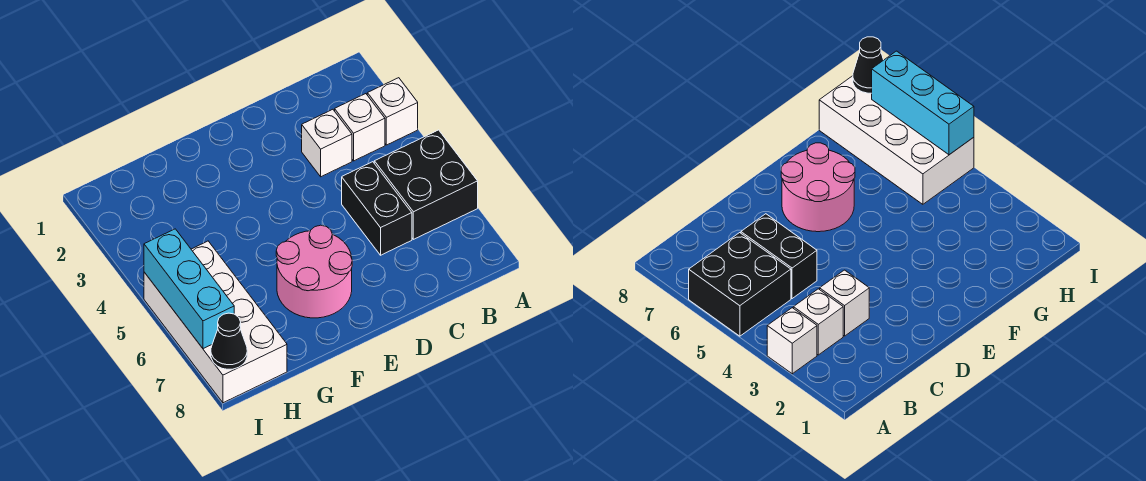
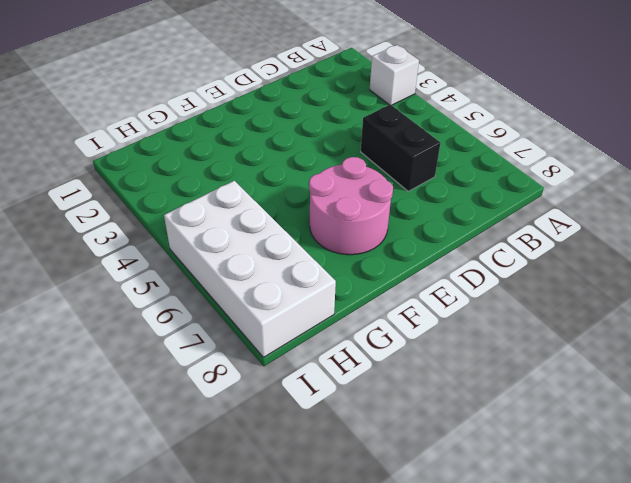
none -> black 2x2 brick [374,130,478,239]
none -> white 1x1 brick [335,94,385,161]

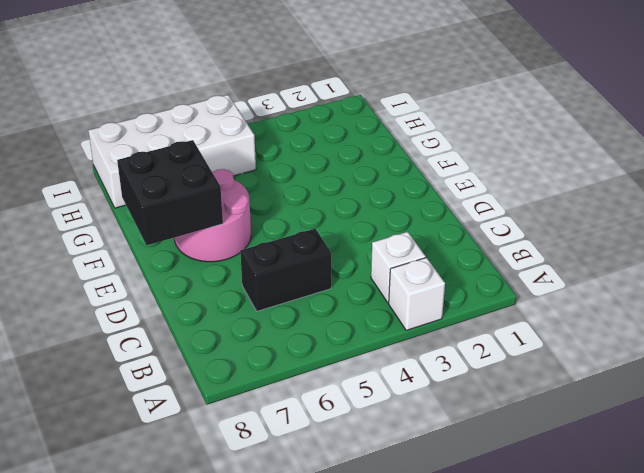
black 2x2 brick [117,140,223,245] -> black 2x2 brick moved to [374,130,478,239]
none -> white 1x1 brick [302,109,352,177]
none -> cyan 1x3 brick [144,229,234,349]

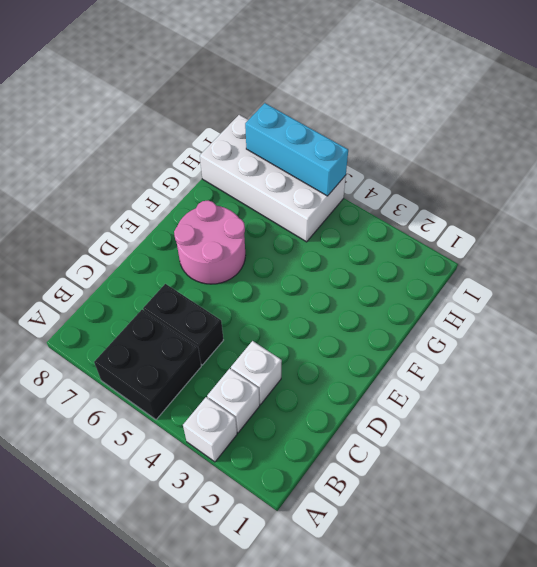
none -> black 1x1 cone [211,313,247,369]

